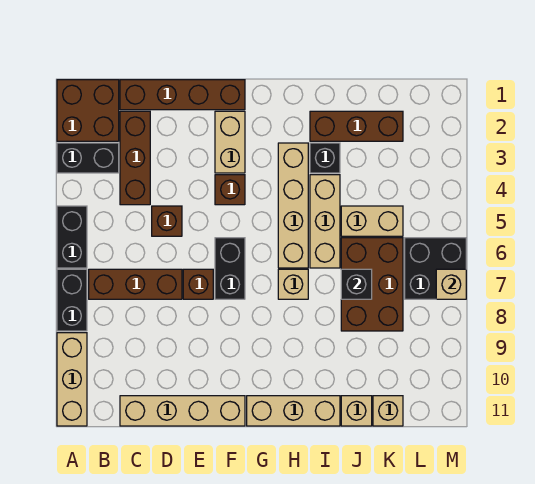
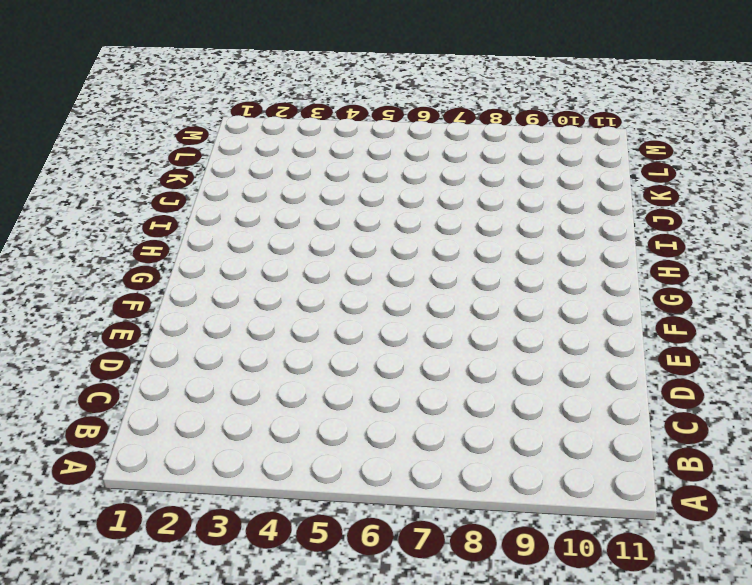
none -> brown 2x2 brick [57,80,119,141]
none -> black 1x2 brick [57,143,119,173]
none -> black 1x2 brick [57,206,87,268]

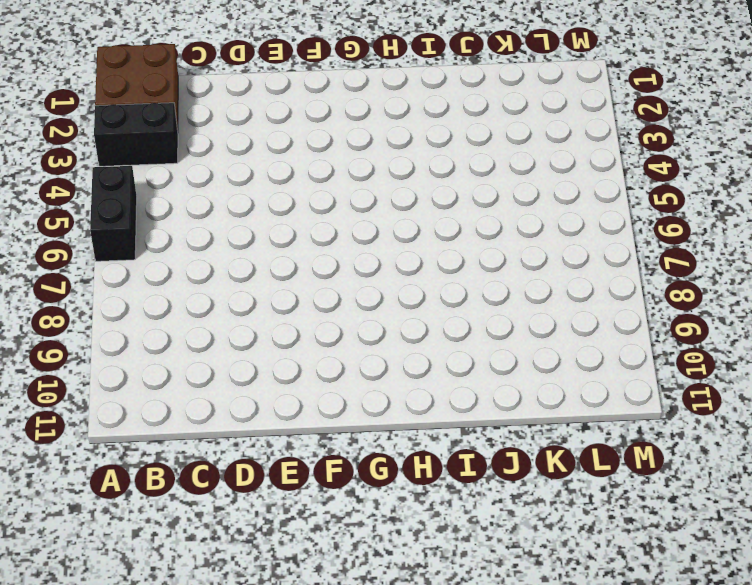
none -> black 1x2 brick [57,269,87,331]
none -> tan 1x3 brick [57,333,87,426]
none -> brown 1x3 brick [89,269,182,299]

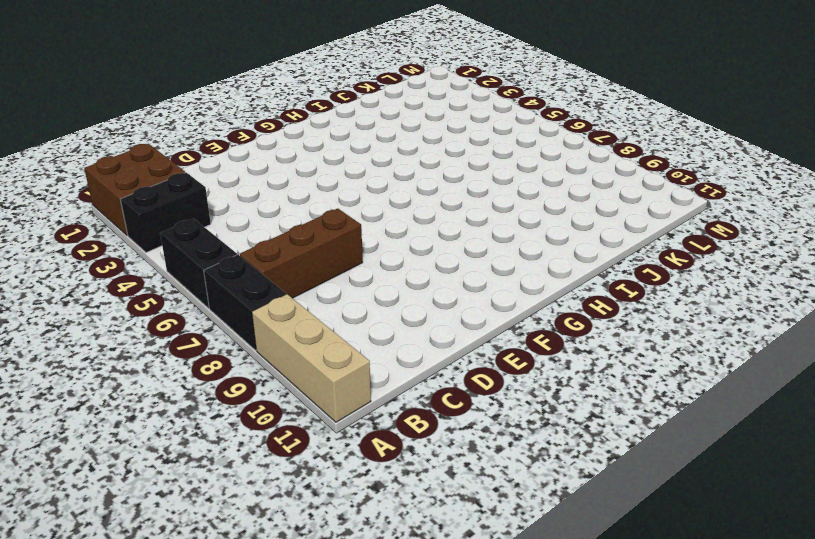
none -> brown 1x4 brick [120,80,245,110]
none -> brown 1x3 brick [120,111,150,205]
none -> tan 1x4 brick [120,396,245,426]

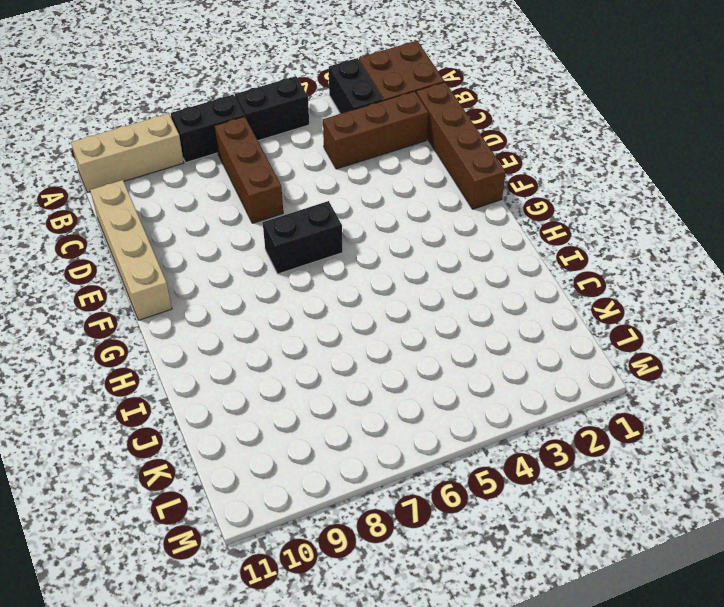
none -> brown 1x1 brick [152,206,182,236]
none -> brown 1x1 brick [183,269,213,299]
none -> tan 1x2 brick [215,111,245,173]

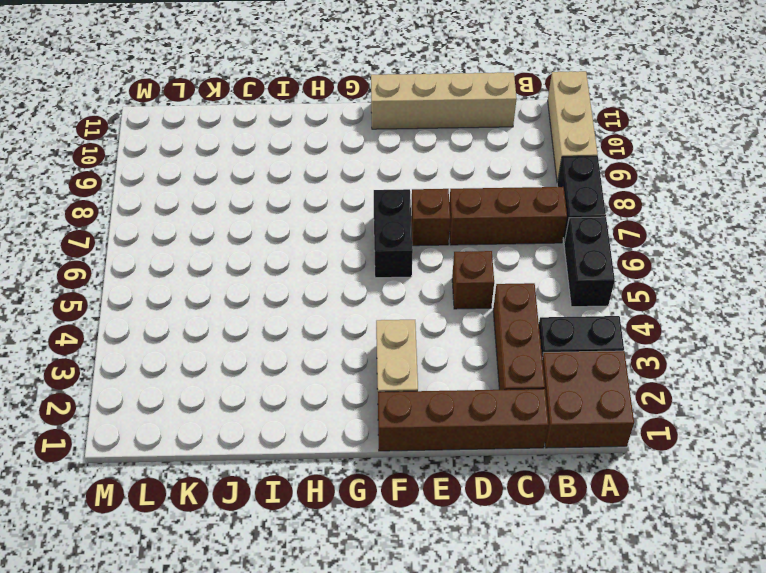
none -> brown 1x1 brick [215,175,245,205]
none -> tan 1x3 brick [247,396,340,426]
none -> tan 1x4 brick [278,143,308,268]

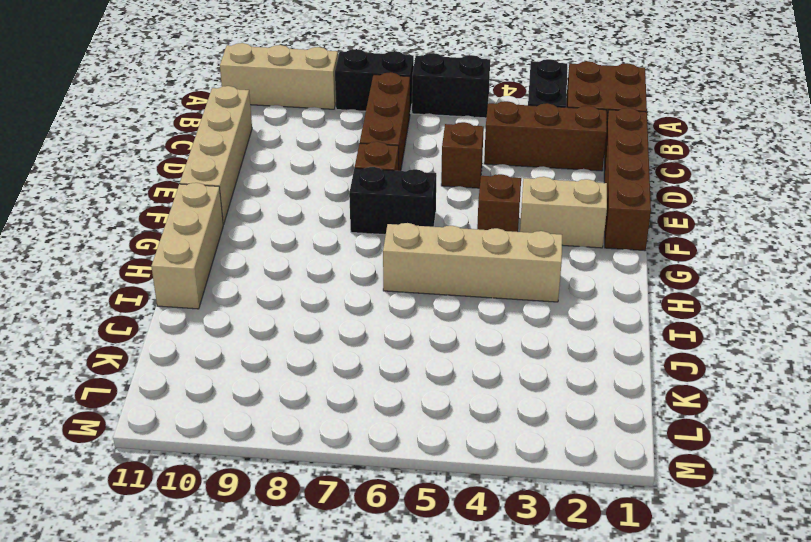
none -> tan 1x1 brick [278,269,308,299]
none -> brown 1x3 brick [310,111,403,141]
none -> black 1x1 brick [310,143,340,173]

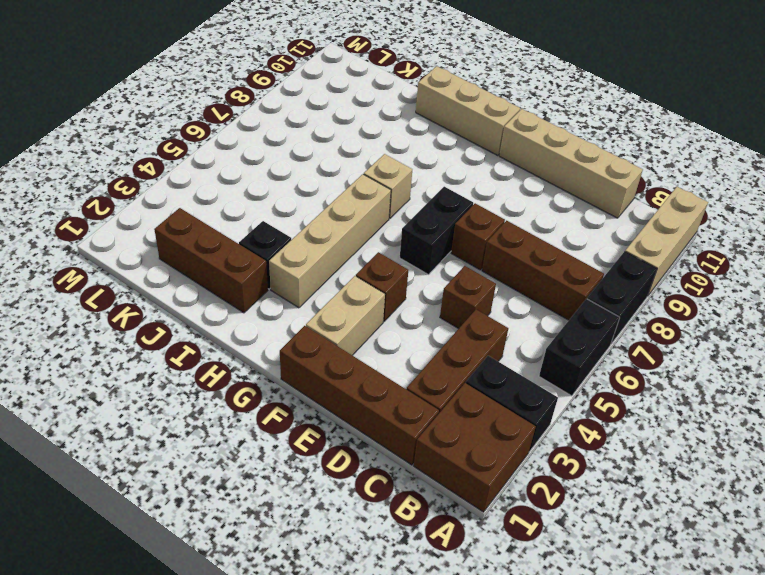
none -> tan 1x3 brick [310,175,340,268]
none -> tan 1x2 brick [341,206,403,236]
none -> brown 2x3 brick [341,238,403,331]

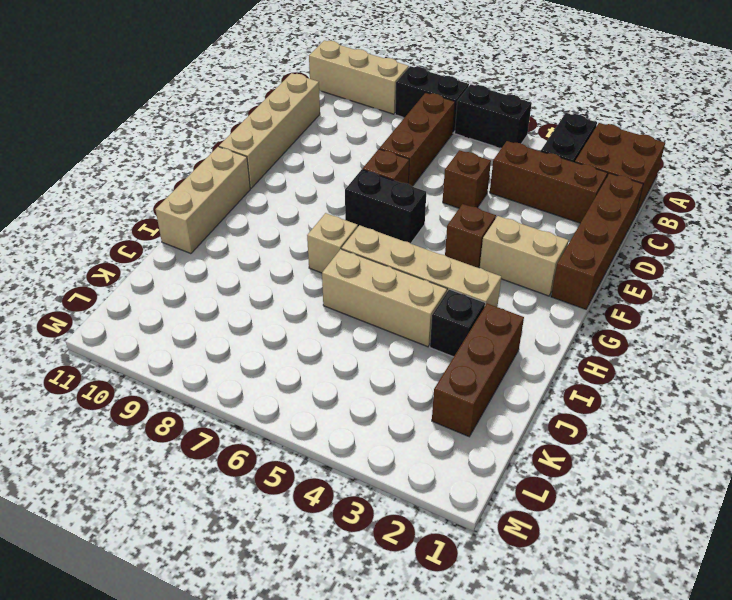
none -> tan 1x2 brick [341,206,403,236]
none -> brown 2x3 brick [341,238,403,331]
none -> tan 1x1 brick [341,396,372,426]

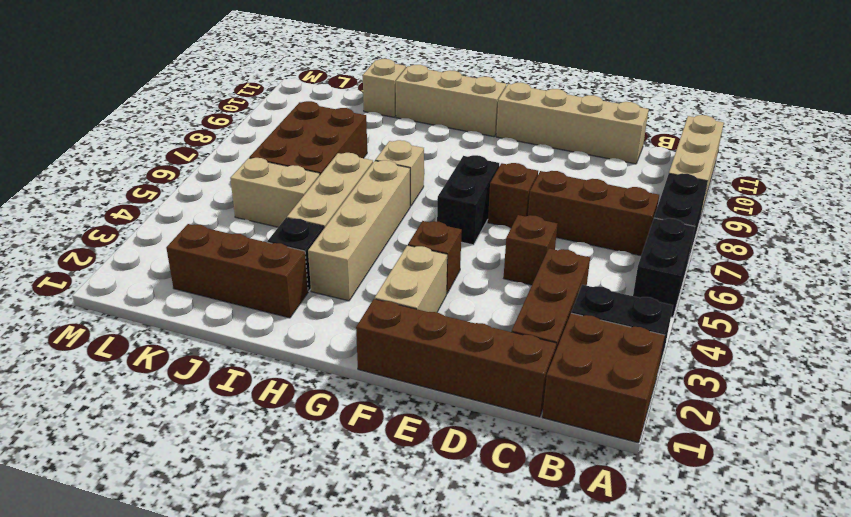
none -> tan 1x1 brick [373,396,403,426]
none -> black 2x2 brick [405,238,466,299]
none -> black 1x1 brick [341,269,372,299]

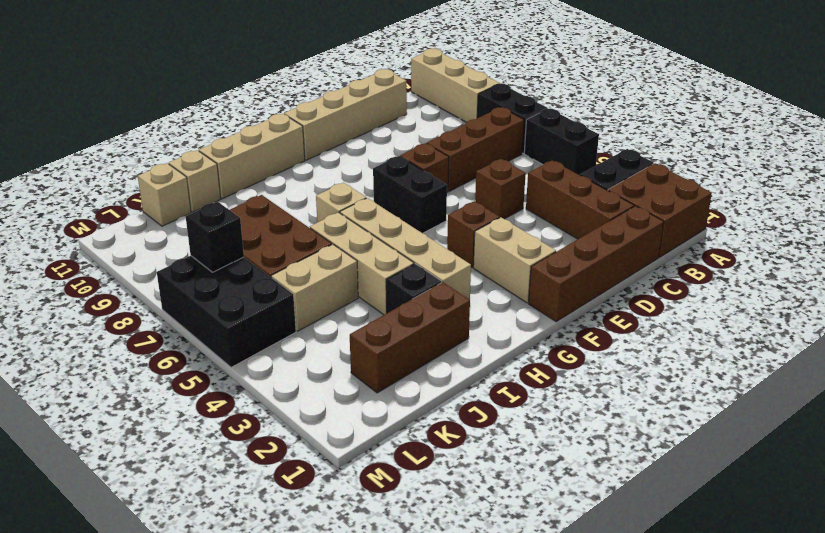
black 2x3 brick [157,256,296,367] -> black 2x2 brick [405,238,466,299]
black 1x1 brick [186,202,244,272] -> black 1x1 brick moved to [341,269,372,299]
none -> tan 1x1 brick [436,269,466,299]

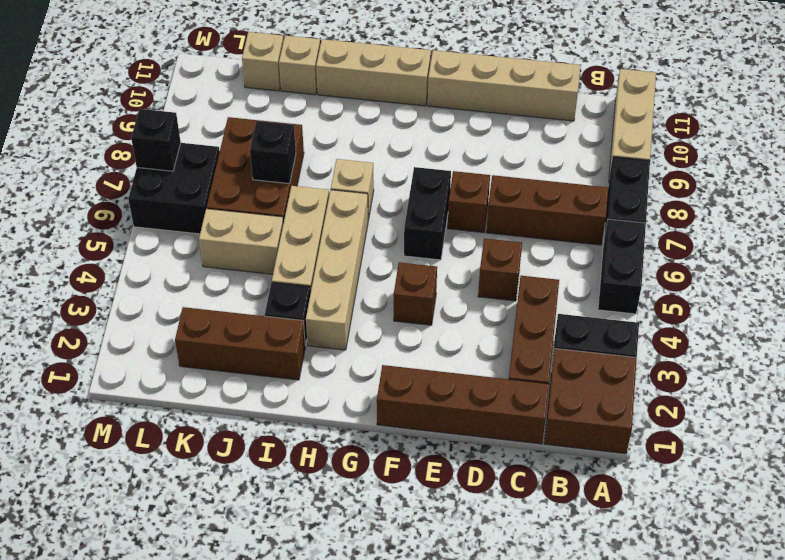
black 1x1 brick [131,109,181,171] -> tan 1x1 brick [436,269,466,299]
none -> tan 1x2 brick [215,111,245,173]

